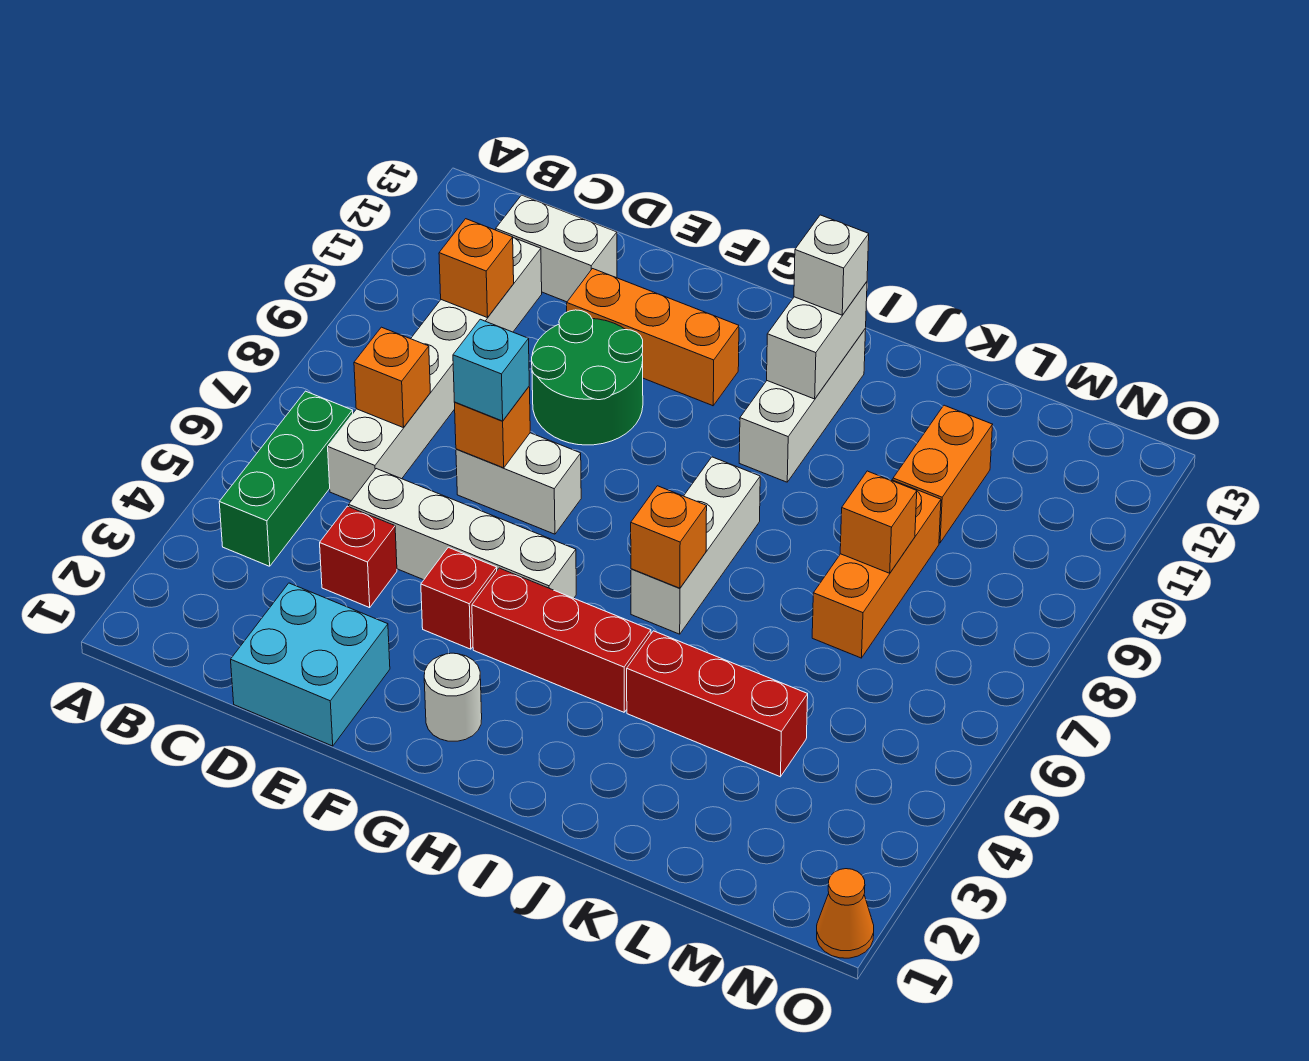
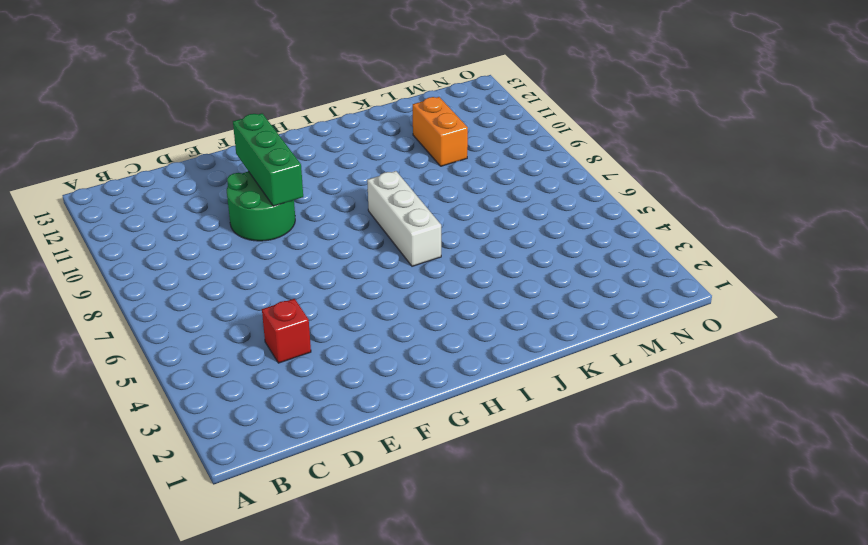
green 1x3 brick [233,113,303,206] -> green 1x3 brick moved to [219,391,353,566]
none -> white 1x6 brick [328,238,542,501]
none -> white 1x2 brick [496,195,617,302]
none -> cyan 2x2 brick [231,583,390,746]

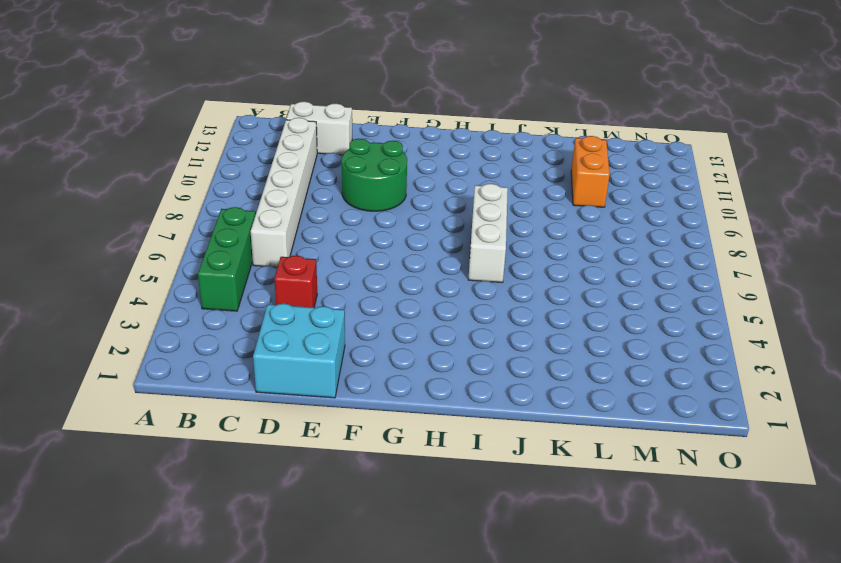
none -> white 1x4 brick [349,469,576,598]
none -> white 1x2 brick [456,433,581,534]
none -> orange 1x3 brick [567,269,739,406]

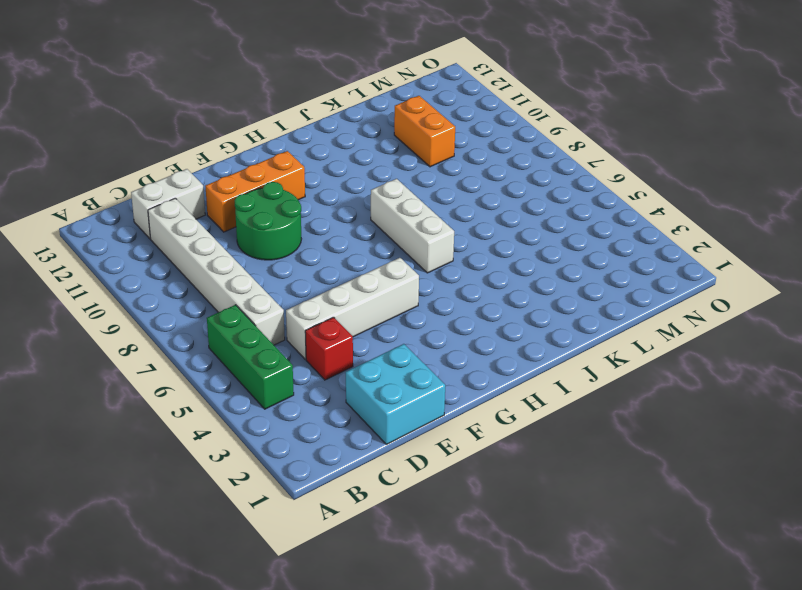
none -> white 1x2 brick [456,433,581,534]
none -> red 1x1 brick [421,547,497,649]
none -> white 1x1 round brick [424,653,482,741]

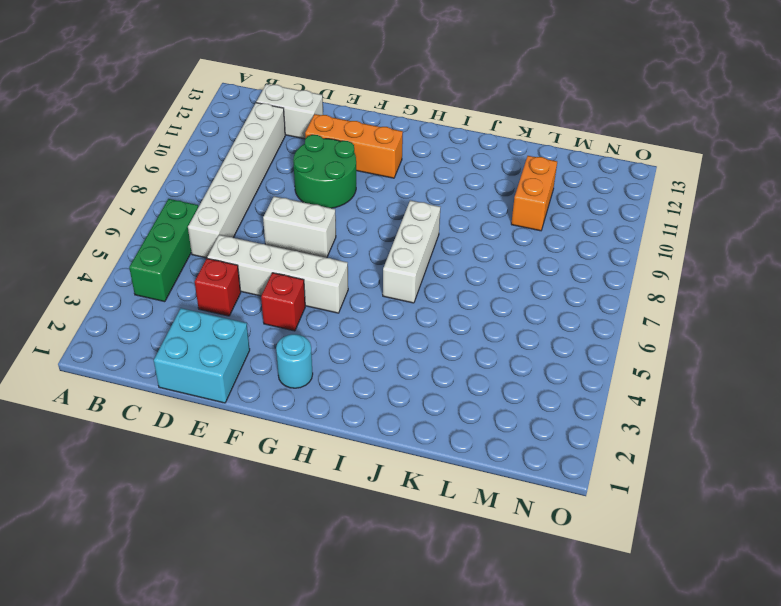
cyan 1x1 round brick [276,334,313,388] -> white 1x1 round brick [424,653,482,741]
none -> red 1x3 brick [472,568,651,712]
none -> white 1x3 brick [739,329,866,482]
none -> red 1x3 brick [627,631,808,777]

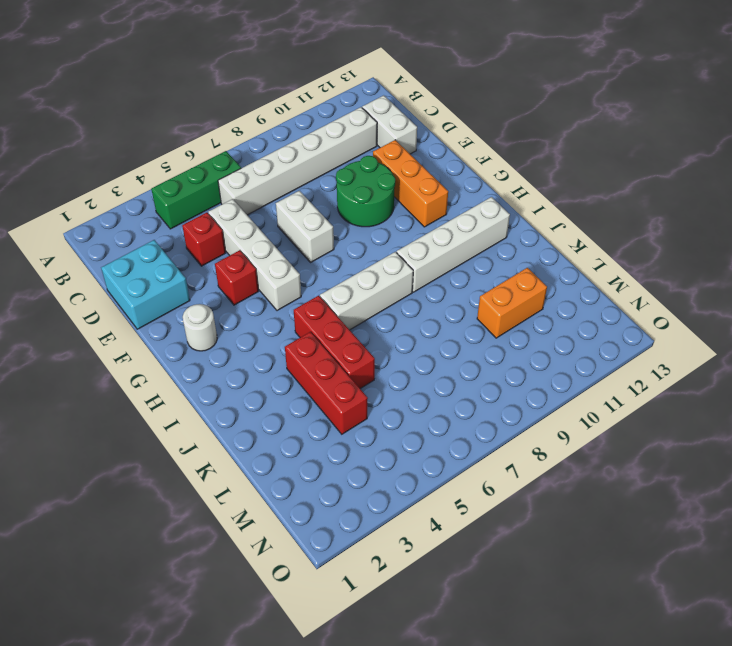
red 1x3 brick [294,296,375,389] -> red 1x3 brick moved to [472,568,651,712]
white 1x4 brick [397,197,510,292] -> white 1x3 brick [739,329,866,482]
none -> orange 1x3 brick [812,480,941,658]
none -> orange 1x1 cone [817,869,874,958]
none -> orange 1x1 brick [354,327,430,428]

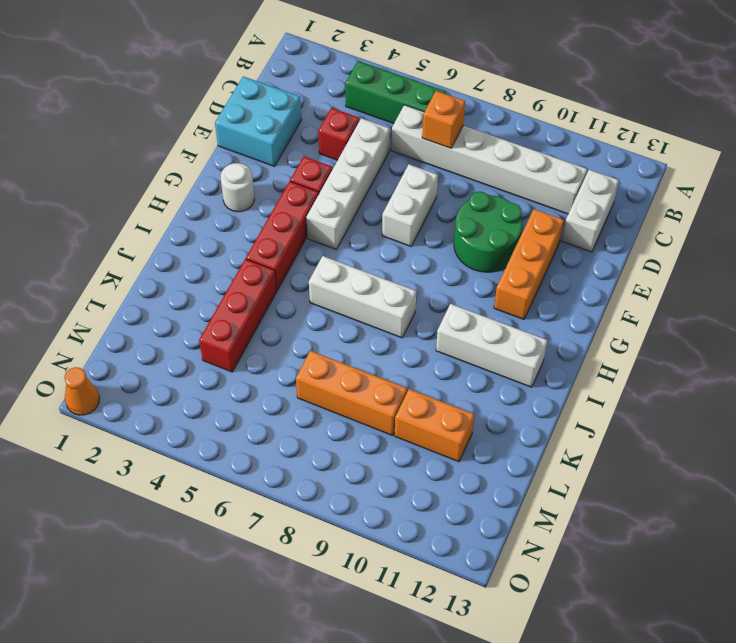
none -> orange 1x1 brick [439,219,514,318]
none -> orange 1x1 brick [455,387,530,468]
none -> orange 1x1 brick [631,486,707,588]

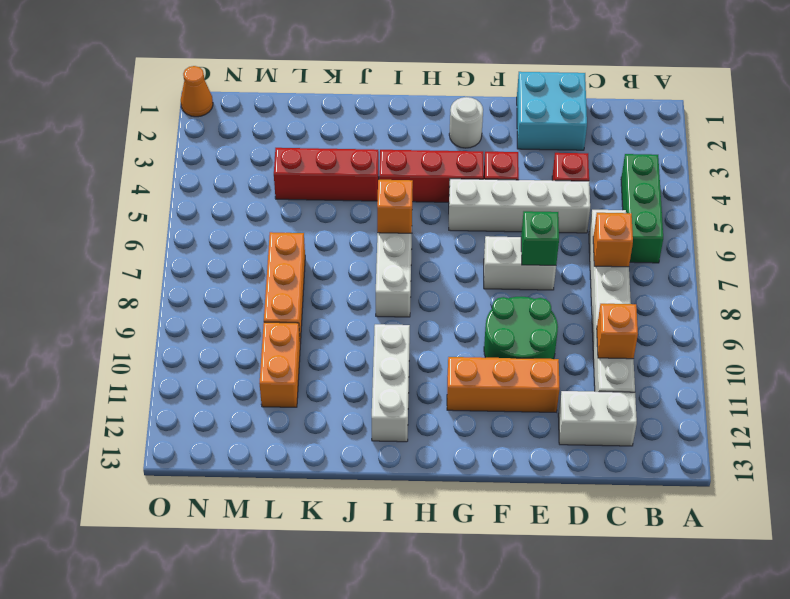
green 1x1 brick [521,211,559,265] -> orange 1x1 brick [455,387,530,468]
none -> white 1x2 brick [767,282,867,399]
none -> orange 1x1 brick [840,471,917,573]
none -> cyan 1x1 brick [453,319,529,421]

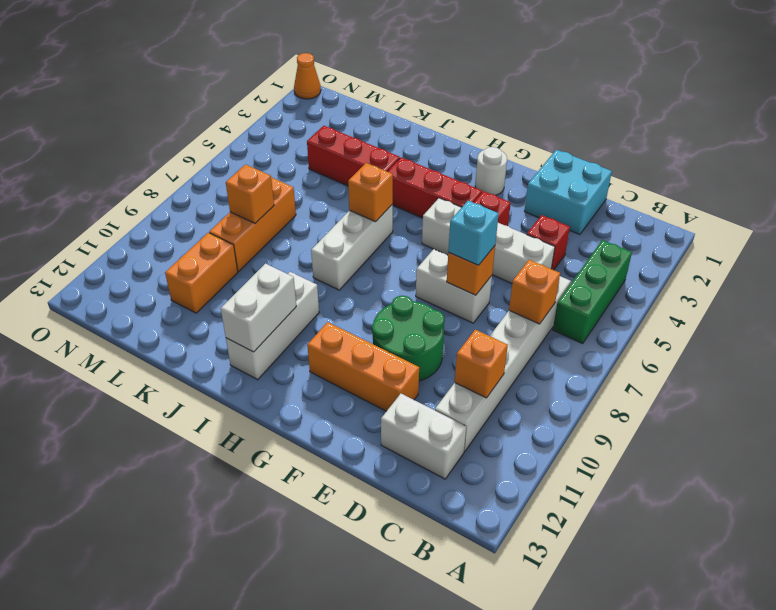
none -> white 1x1 brick [794,215,869,315]

